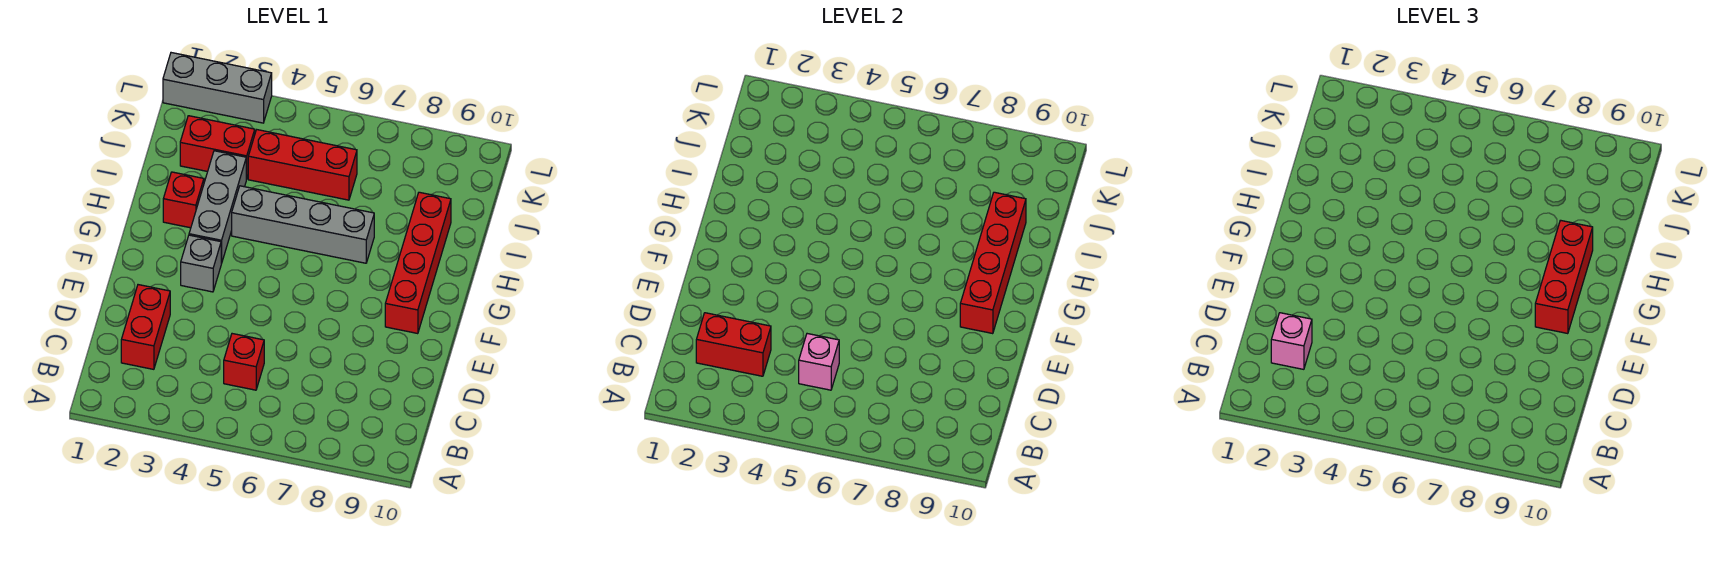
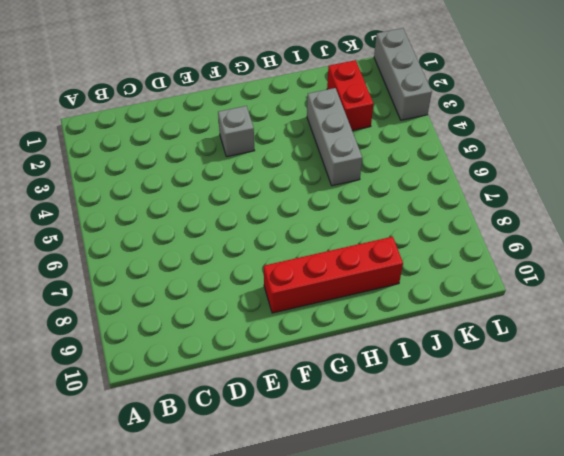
grey 1x3 brick [307,88,362,186] -> grey 1x3 brick turned to [189,151,246,264]
none -> red 1x2 brick [121,285,170,369]
none -> red 1x1 brick [224,334,264,390]
none -> red 1x1 brick [163,172,204,228]

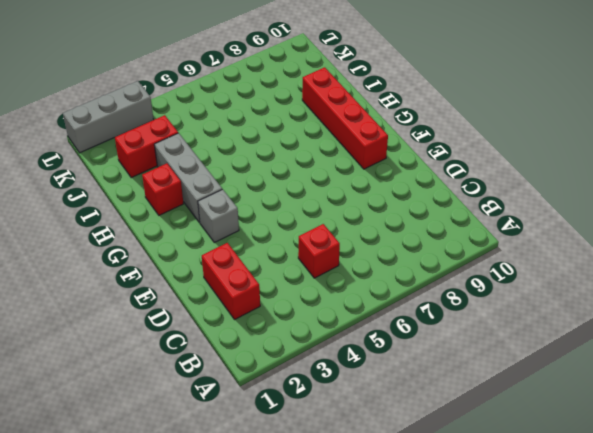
none -> grey 1x4 brick [232,186,374,263]
none -> red 1x3 brick [248,130,357,200]
none -> red 1x2 brick [696,313,771,376]

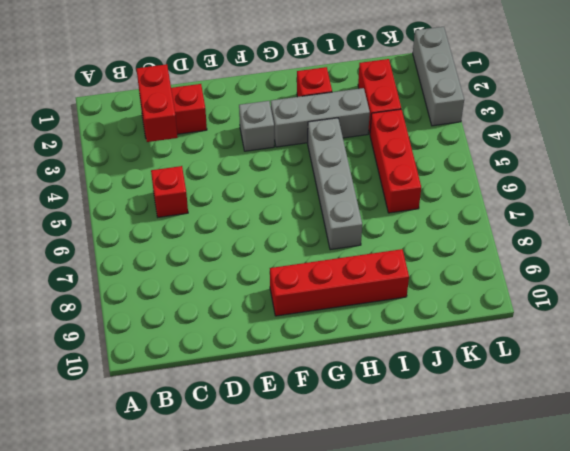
none -> pink 1x1 brick [799,334,839,390]
none -> red 1x4 brick [960,192,1026,334]
none -> pink 1x1 brick [1271,313,1312,369]

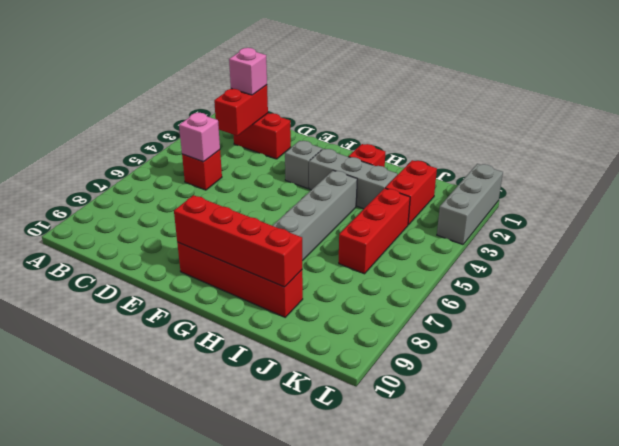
none -> red 1x3 brick [1535,220,1593,334]

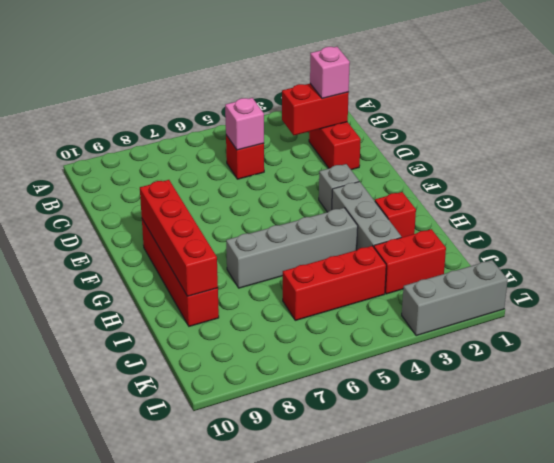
none -> red 1x3 brick [1535,220,1593,334]

